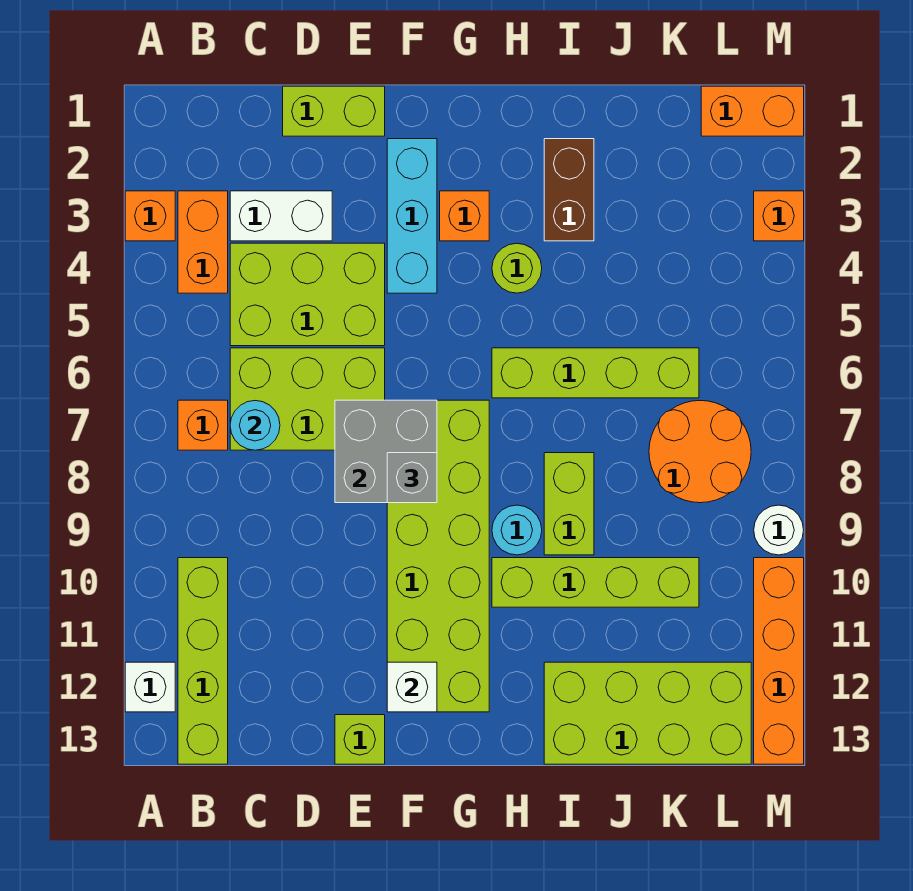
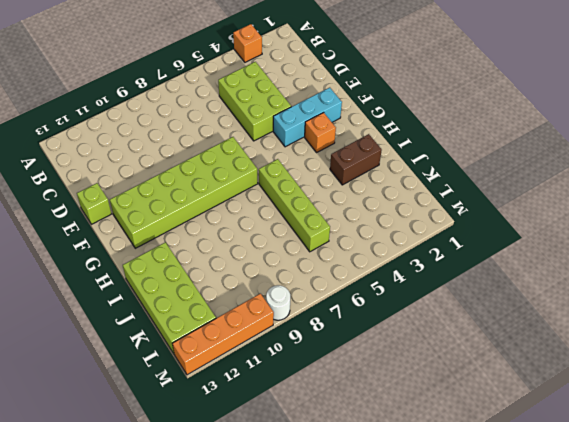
none -> white 1x1 brick [125,662,175,712]
none -> orange 1x2 brick [178,191,228,293]
none -> orange 1x1 brick [178,400,228,450]

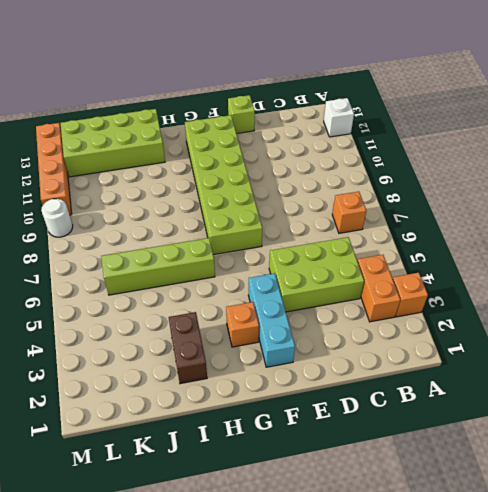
none -> lime 1x4 brick [178,558,228,764]
none -> white 1x2 brick [230,191,332,241]
none -> lime 2x3 brick [230,348,385,450]

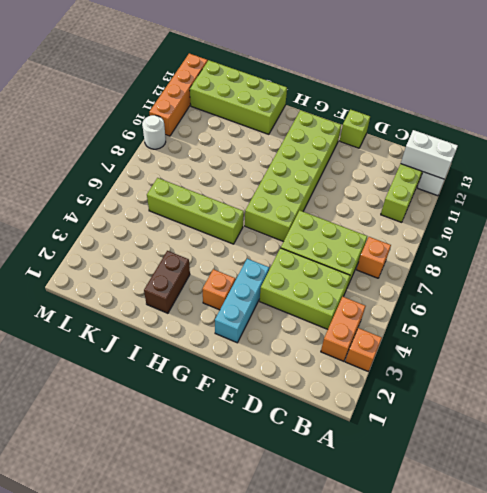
white 1x2 brick [401,130,458,179] -> white 1x2 brick moved to [230,191,332,241]
none -> lime 1x2 brick [283,86,385,136]
none -> lime 1x1 round brick [492,243,542,293]
none -> cyan 1x1 round brick [492,505,542,555]

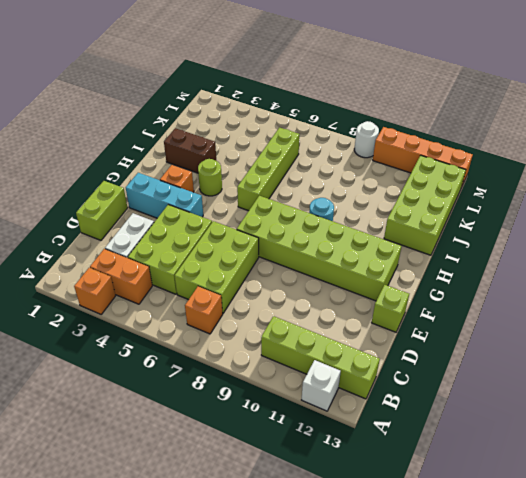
none -> lime 1x4 brick [492,558,699,607]
none -> lime 1x2 brick [544,453,594,555]
none -> orange 2x2 round brick [649,401,751,503]

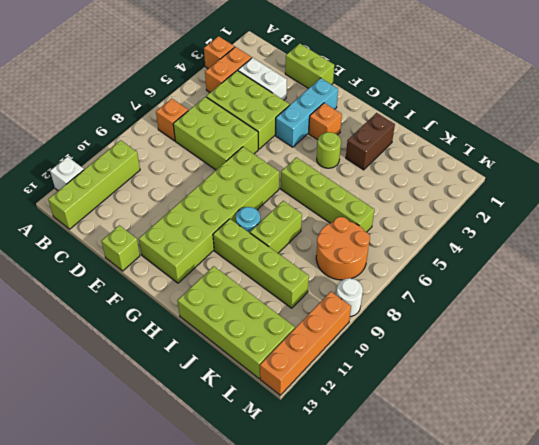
none -> orange 1x2 brick [701,86,804,136]
none -> orange 1x1 brick [754,191,804,241]
none -> cyan 1x1 round brick [230,401,280,450]

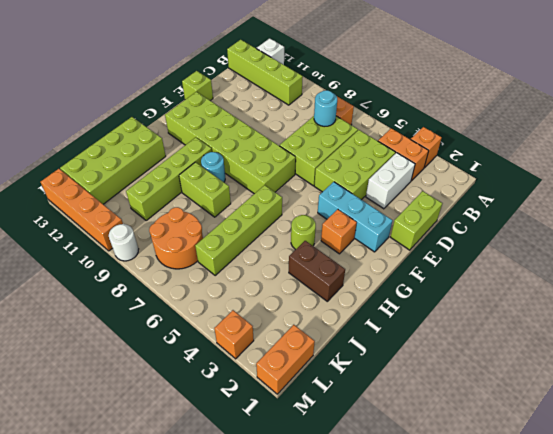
none -> grey 2x2 brick [335,400,437,503]
none -> white 1x1 brick [387,662,437,712]
none -> grey 1x1 brick [387,453,437,503]

